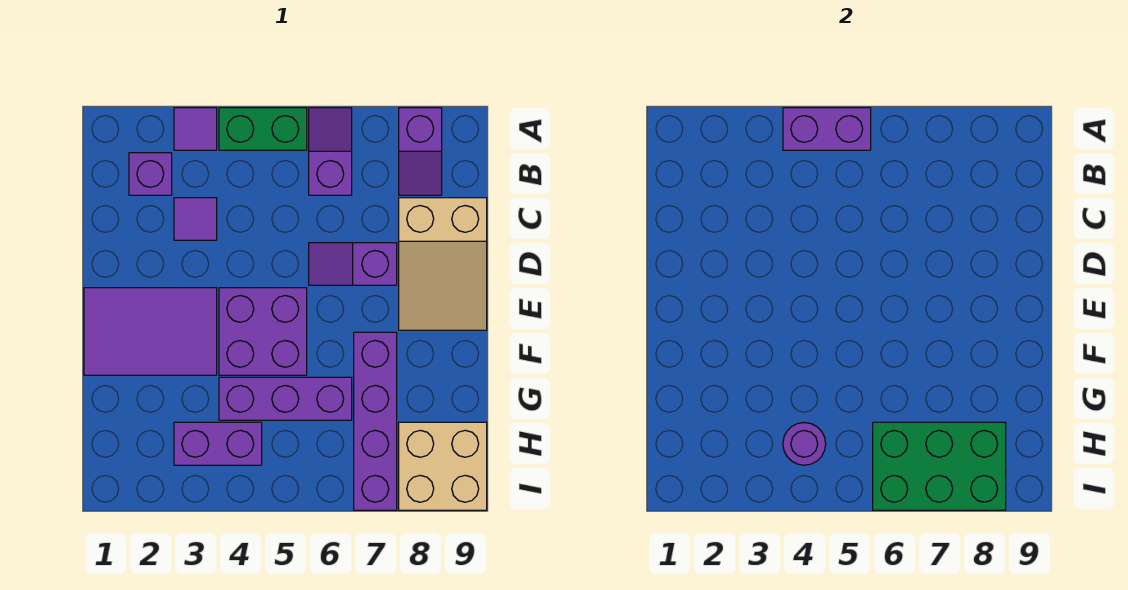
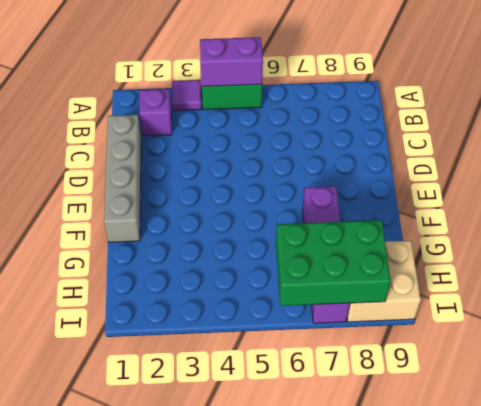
grey 1x4 brick [104,115,141,242] -> purple 2x3 tile [84,288,217,375]
none -> purple 1x2 slope [309,108,352,195]
none -> purple 1x2 slope [399,108,442,195]
none -> purple 1x1 tile [174,198,217,240]

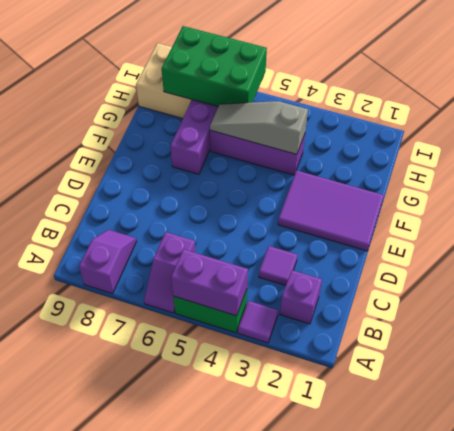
grey 1x3 slope [210,101,308,154] -> none
none -> tan 2x3 slope [399,198,487,330]
none -> purple 1x2 slope [309,243,397,285]
none -> purple 2x2 brick [219,288,307,375]

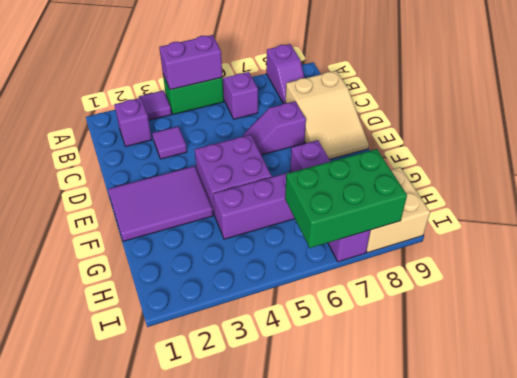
none -> purple 1x2 brick [174,422,262,465]
none -> purple 1x1 round brick [783,423,826,465]

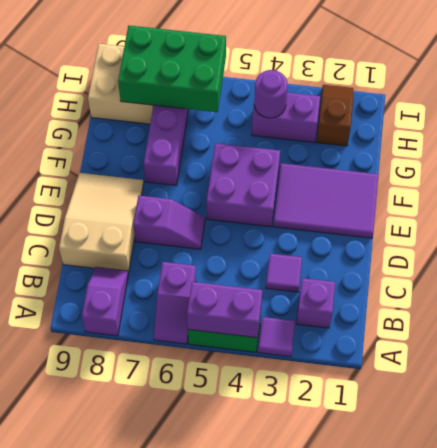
brown 1x2 slope [317,85,353,146] -> none
none -> purple 1x3 brick [219,377,352,420]

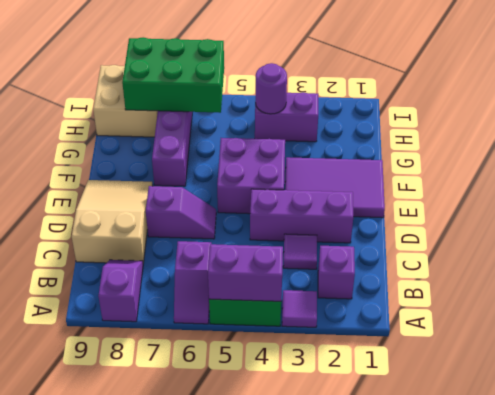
purple 1x3 brick [250,189,353,243] -> purple 1x3 brick moved to [219,377,352,420]

